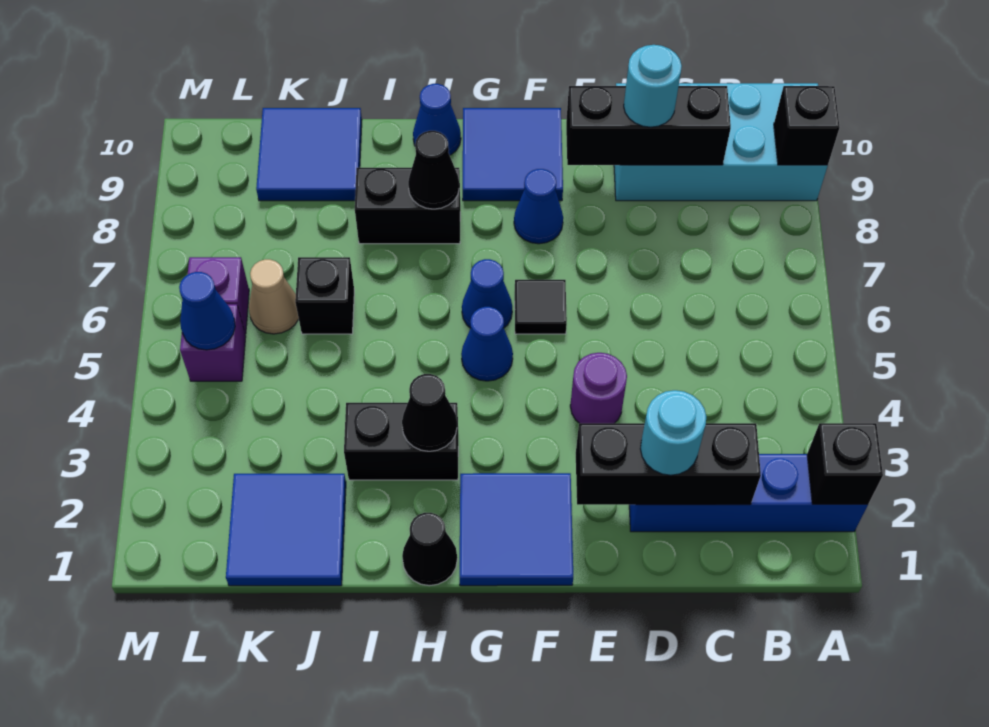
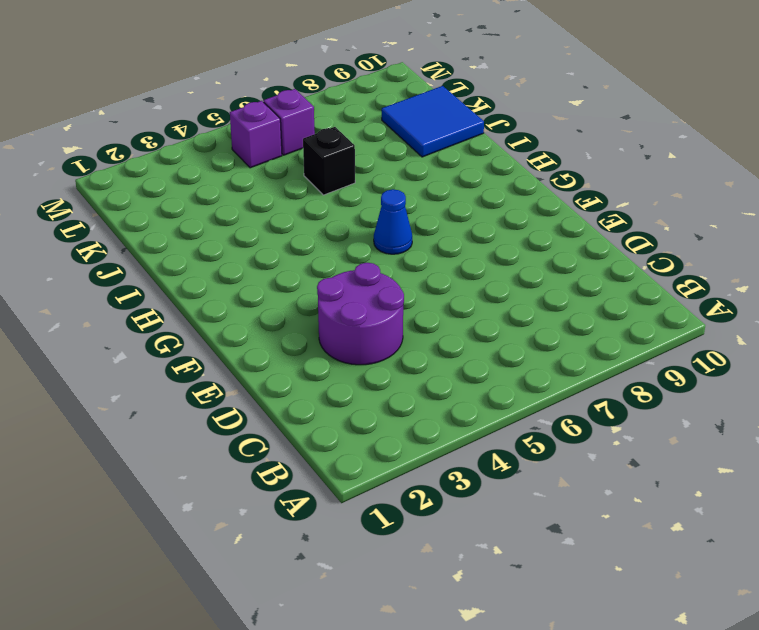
purple 2x2 round brick [317,263,404,365] -> purple 1x1 round brick [570,353,627,423]
none -> blue 1x4 brick [629,454,868,532]
none -> cyan 2x4 brick [614,83,828,201]
none -> blue 2x2 tile [460,473,573,586]

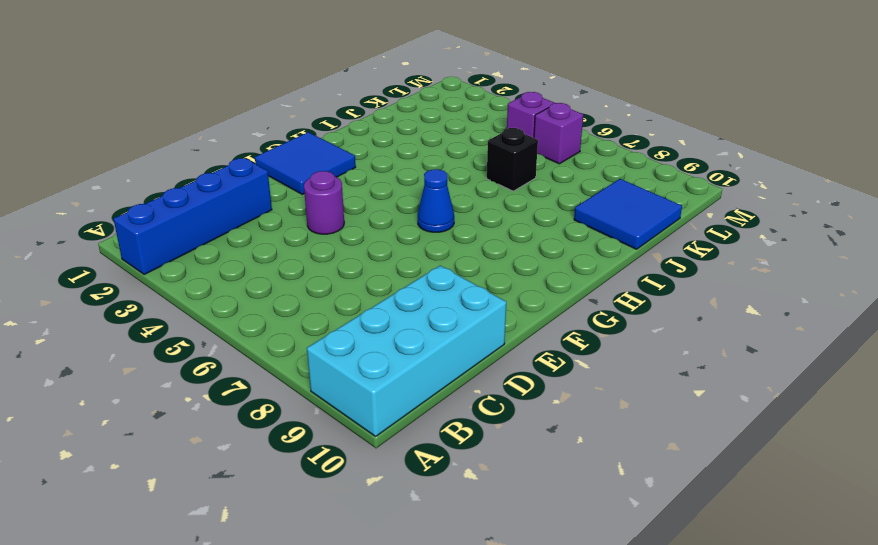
none -> black 1x1 tile [515,280,567,334]
none -> blue 1x1 cone [514,169,563,244]
none -> blue 2x2 tile [463,108,563,201]

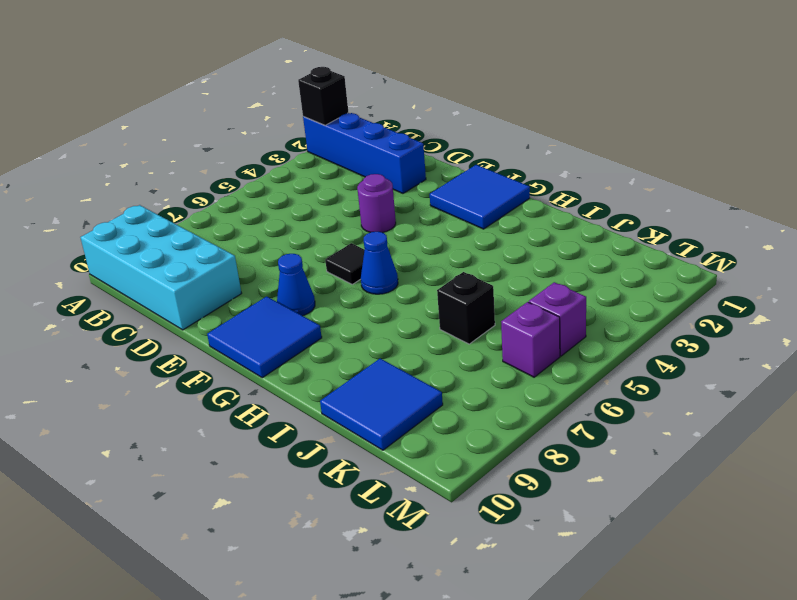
none -> blue 1x1 cone [461,307,513,381]
none -> black 1x1 cone [402,513,457,586]
none -> black 1x2 brick [344,403,458,480]

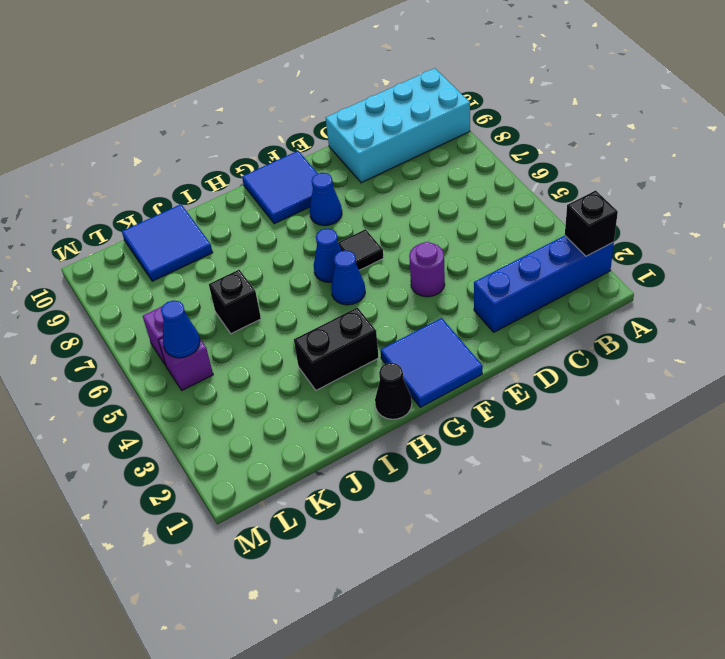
none -> black 1x2 brick [355,168,460,244]
none -> blue 1x1 cone [413,84,461,155]
none -> blue 2x2 tile [226,474,346,586]

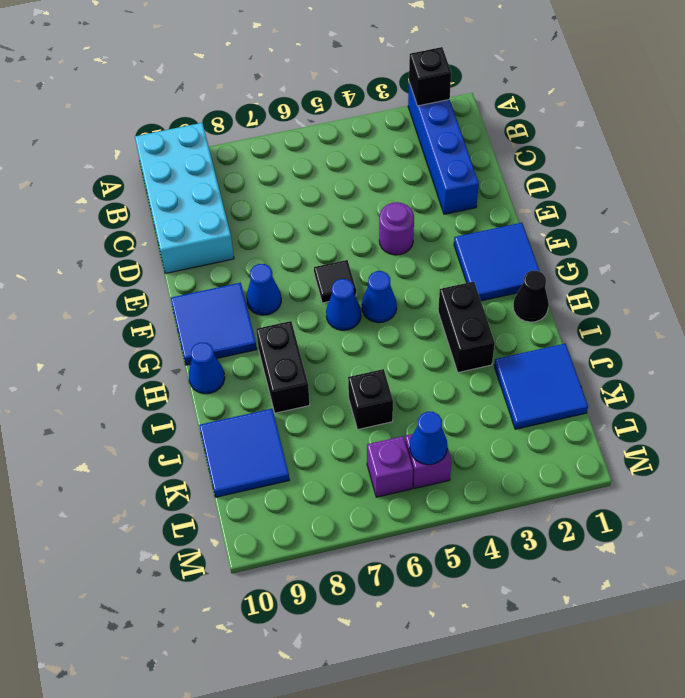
none -> tan 1x1 cone [249,259,299,334]
none -> black 1x1 brick [774,86,840,165]
none -> black 1x3 brick [576,423,761,505]

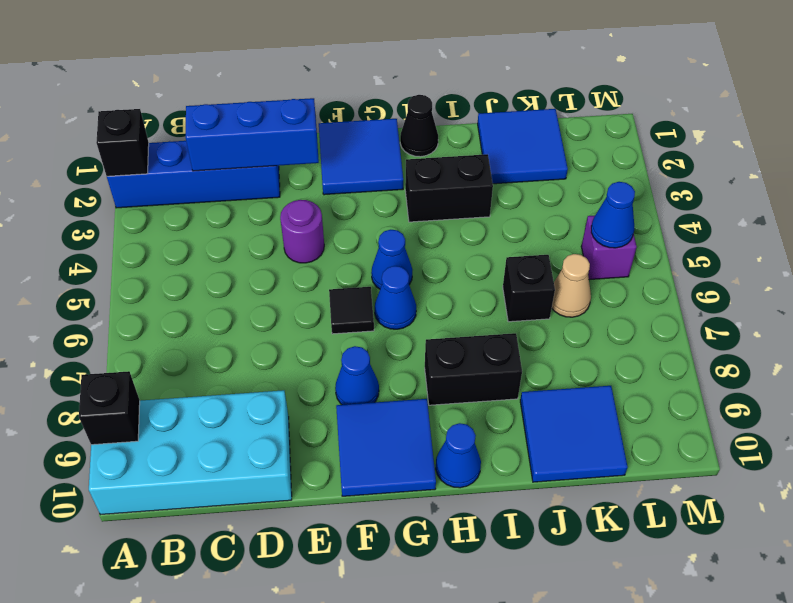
blue 1x3 brick [186,98,319,171] -> black 1x3 brick [576,423,761,505]
none -> purple 1x1 brick [188,257,249,334]
none -> black 1x3 brick [566,86,731,165]
none -> black 1x1 cone [402,374,457,451]

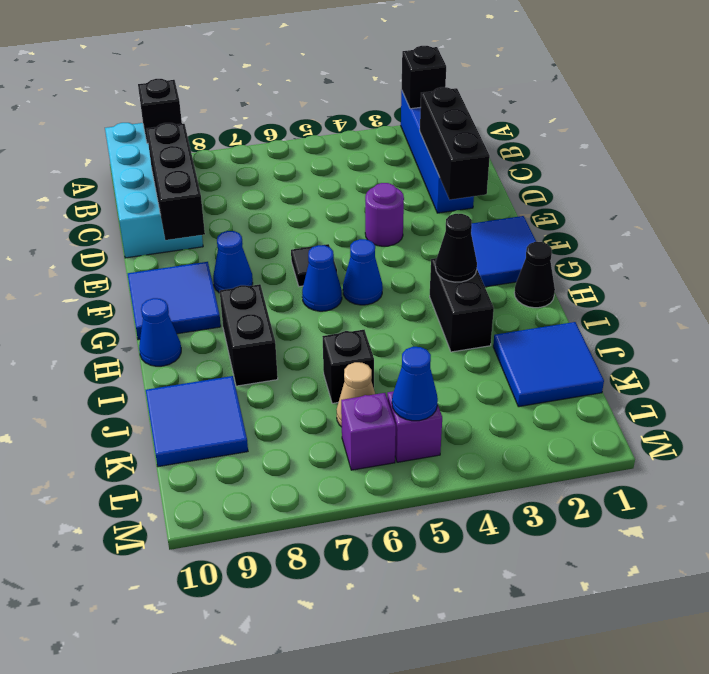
none -> black 1x1 cone [408,131,459,209]
none -> cyan 1x1 round brick [640,390,706,475]
none -> cyan 1x1 round brick [624,45,682,127]

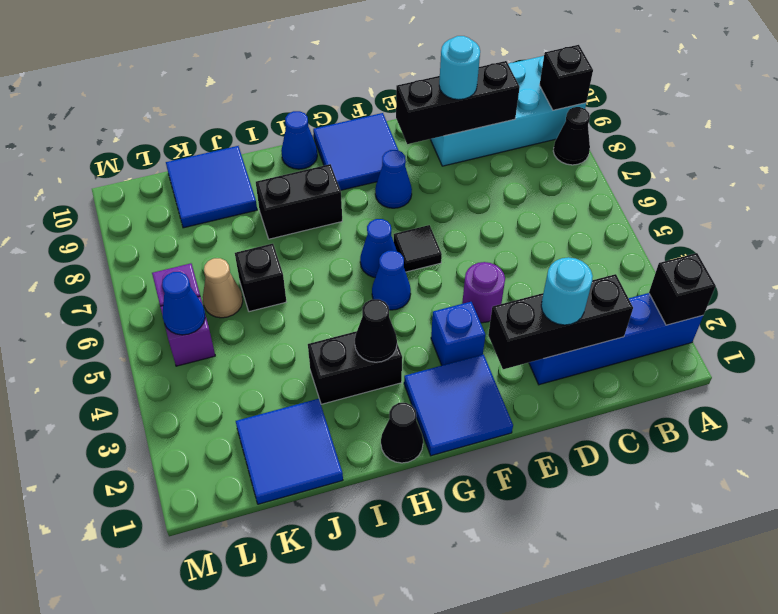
black 1x1 cone [553,107,590,165] -> black 1x1 cone moved to [408,131,459,209]
blue 1x1 brick [431,302,485,365] -> none

